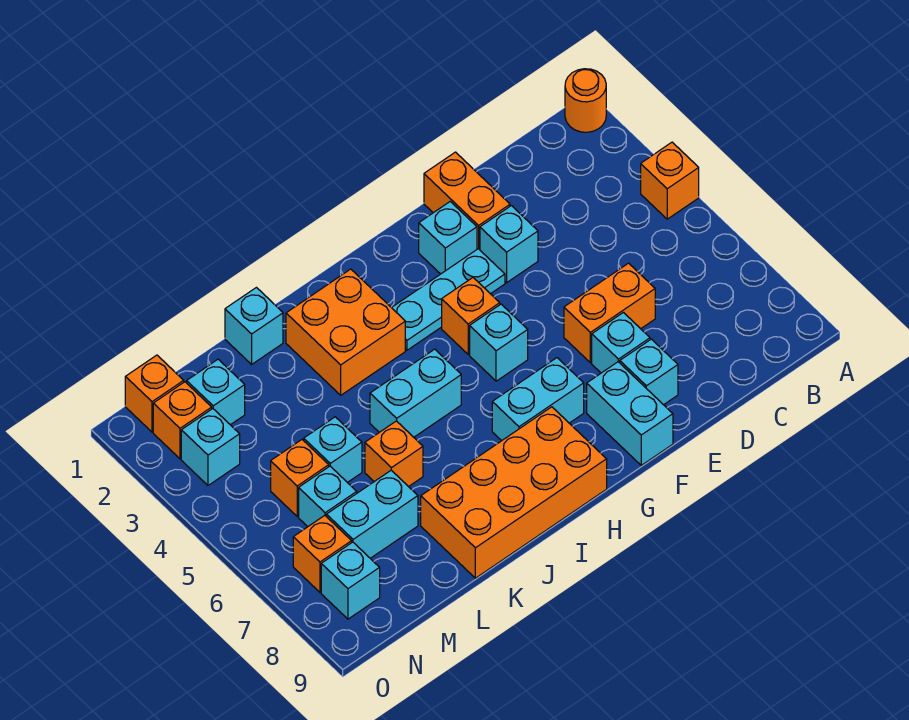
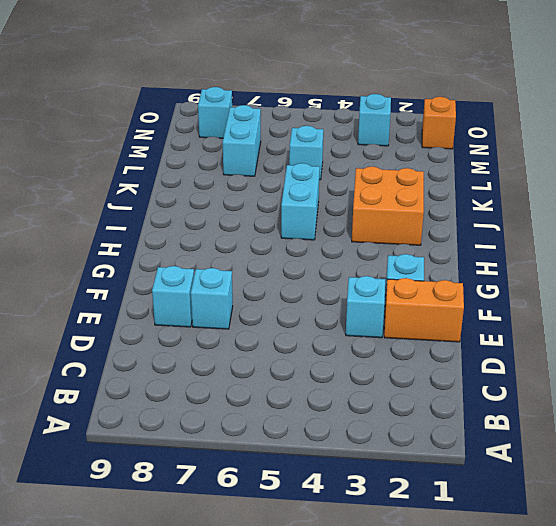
none -> orange 1x1 round brick [565,69,606,132]
none -> orange 1x1 brick [641,142,699,219]
none -> orange 1x2 brick [564,263,655,363]

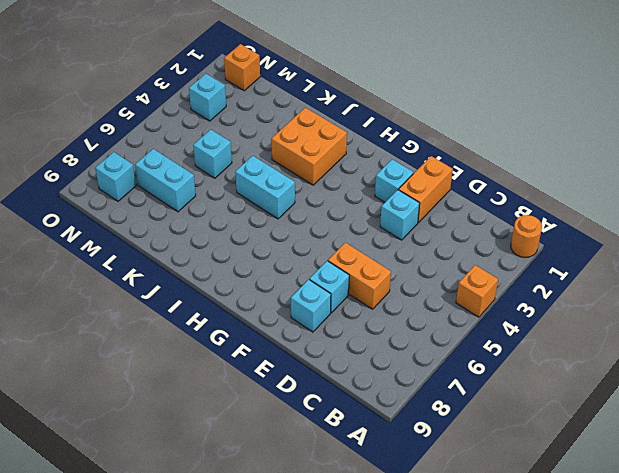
none -> cyan 1x3 plate [392,249,505,350]
none -> cyan 1x2 brick [587,362,673,465]
none -> orange 1x1 brick [442,278,500,354]

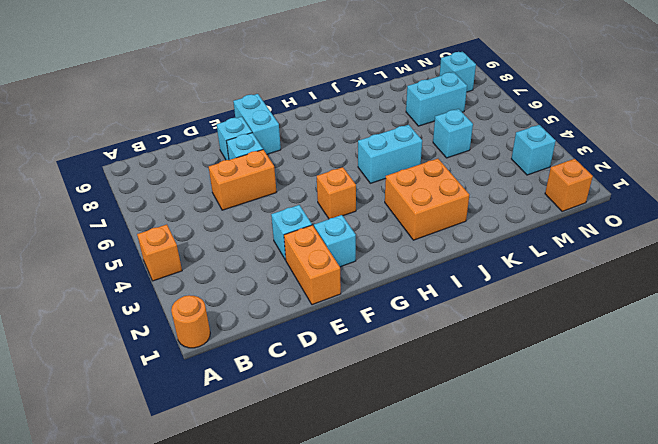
none -> cyan 1x3 plate [392,249,505,350]
none -> cyan 1x1 brick [470,304,528,381]
none -> cyan 1x2 brick [492,358,584,441]

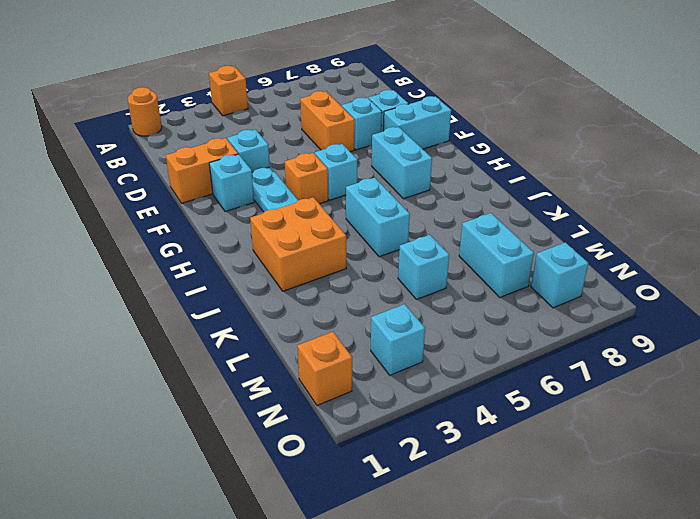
none -> orange 2x4 brick [421,407,607,578]
none -> cyan 1x1 brick [225,288,283,364]
none -> orange 1x1 brick [365,421,423,487]

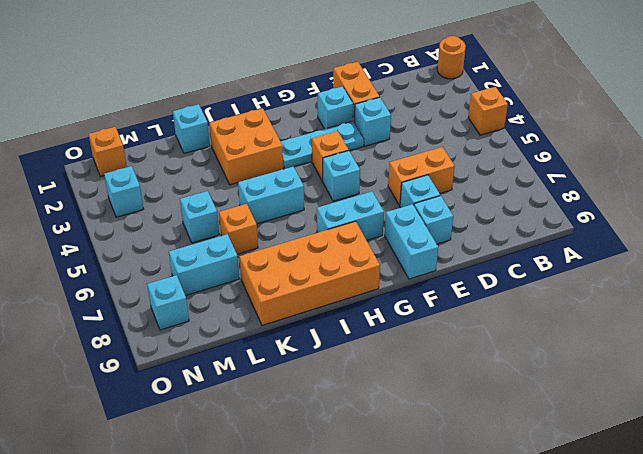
none -> cyan 1x1 brick [187,359,245,425]
none -> orange 1x1 brick [271,440,329,516]
none -> cyan 1x1 brick [299,466,357,527]

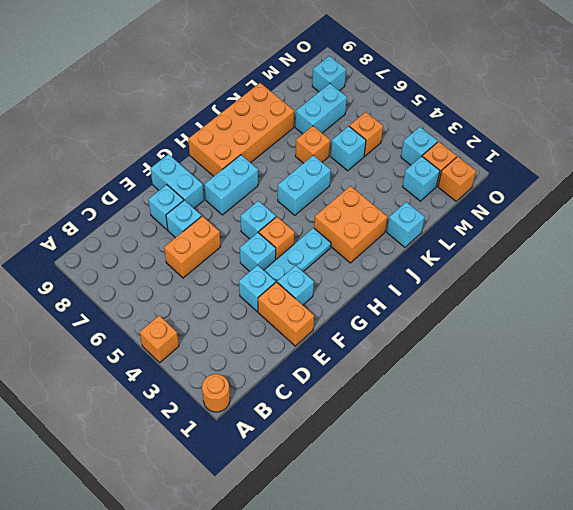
cyan 1x1 brick [240,233,276,271] -> cyan 1x1 brick moved to [299,466,357,527]
none -> orange 1x1 brick [293,516,352,592]

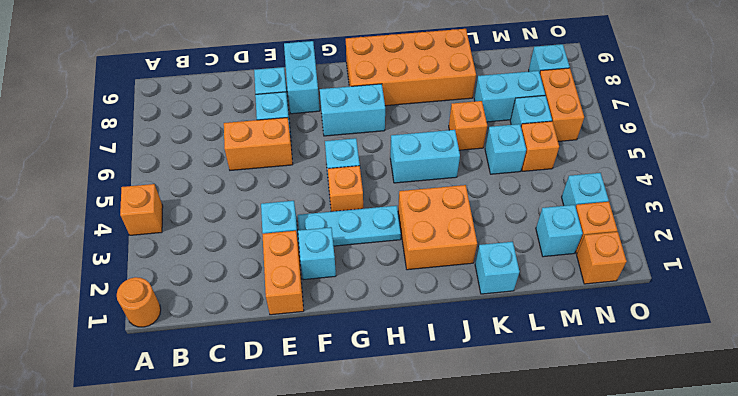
orange 1x2 brick [540,68,584,141] -> orange 1x1 brick [293,516,352,592]

